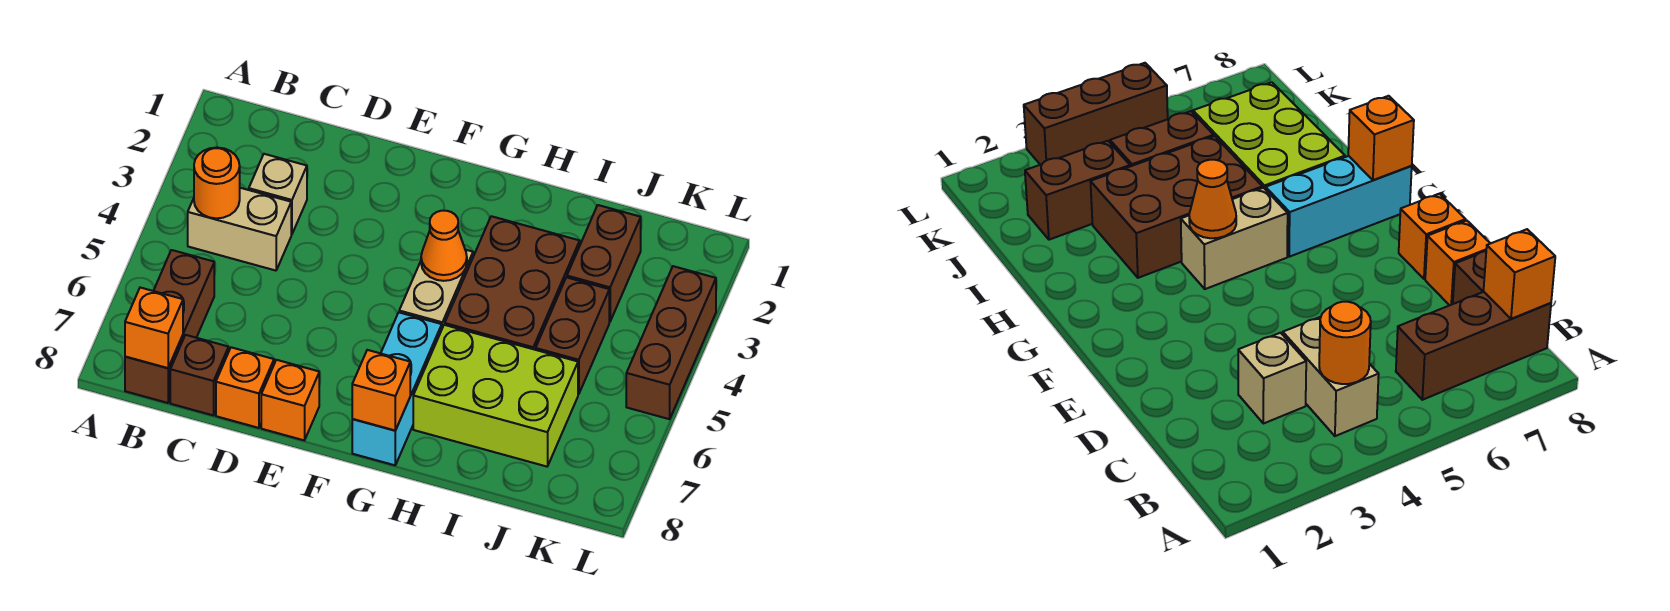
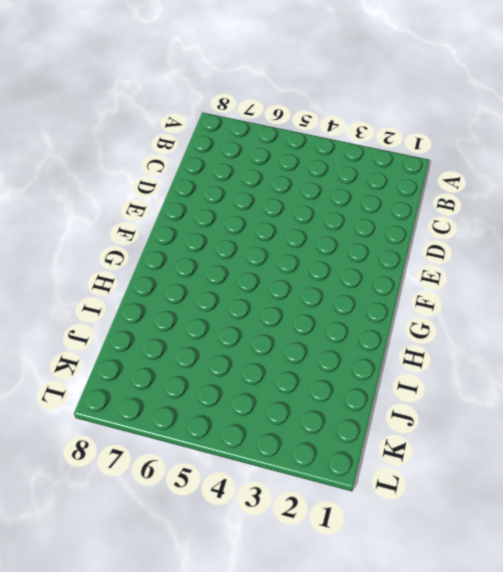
none -> tan 1x2 brick [188,188,291,271]
none -> brown 1x3 brick [125,250,214,403]
none -> tan 1x1 brick [249,154,307,234]

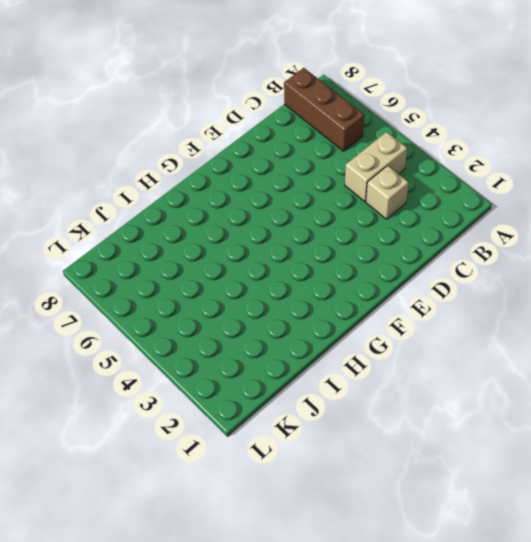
none -> brown 1x1 brick [170,335,229,415]
none -> orange 1x1 brick [216,347,274,428]
none -> orange 1x1 brick [261,360,319,440]

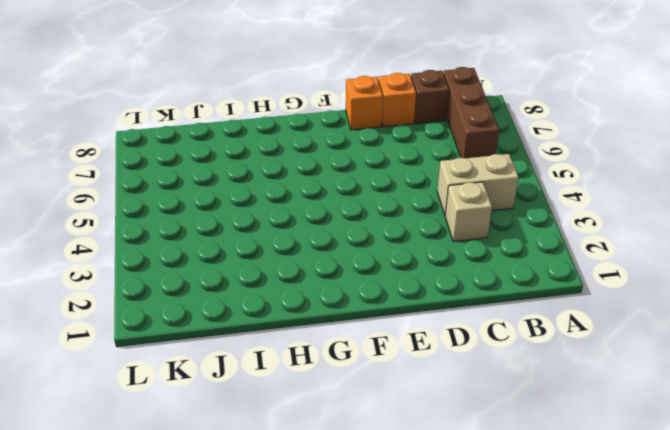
none -> tan 1x2 brick [399,250,473,328]
none -> cyan 1x3 brick [352,313,442,465]
none -> brown 2x3 brick [445,216,580,350]

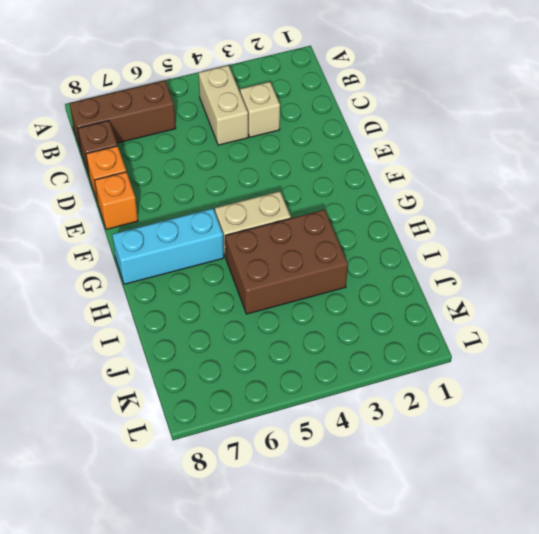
none -> lime 2x3 brick [413,325,578,467]
none -> brown 1x2 brick [567,205,641,322]
none -> brown 1x2 brick [536,277,609,394]

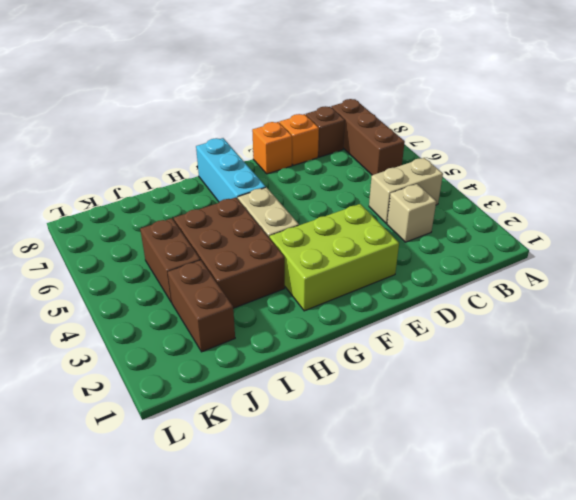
lime 2x3 brick [270,204,399,311] -> lime 2x3 brick moved to [413,325,578,467]
none -> brown 1x3 brick [626,266,716,419]
none -> orange 1x1 round brick [194,148,240,218]
none -> orange 1x1 brick [125,288,183,368]

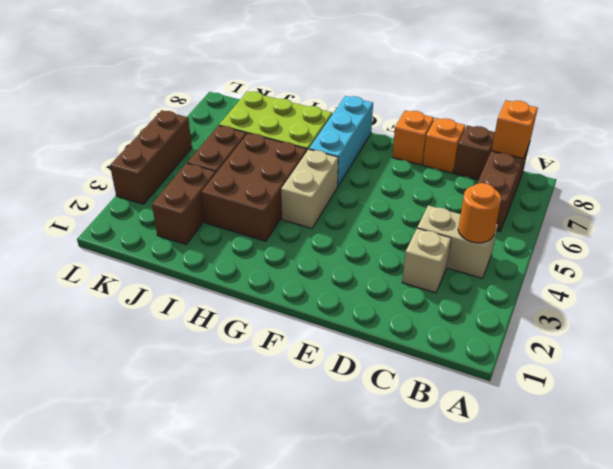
none -> orange 1x1 cone [421,211,467,281]
none -> orange 1x1 brick [352,350,410,430]

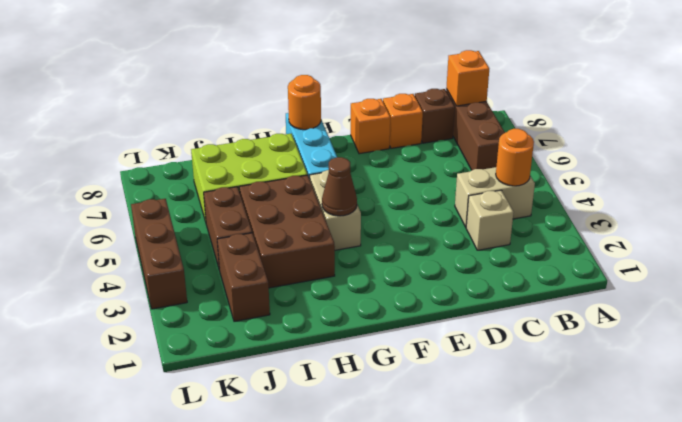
brown 1x1 cone [322,157,357,216] -> orange 1x1 cone [421,211,467,281]
orange 1x1 round brick [288,75,321,130] -> orange 1x1 brick [352,350,410,430]

